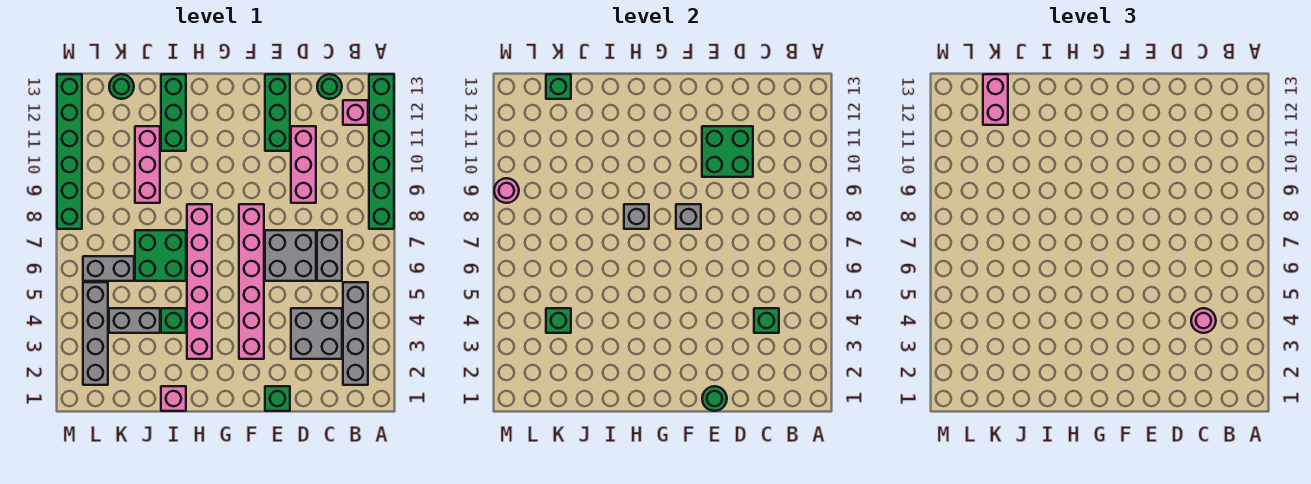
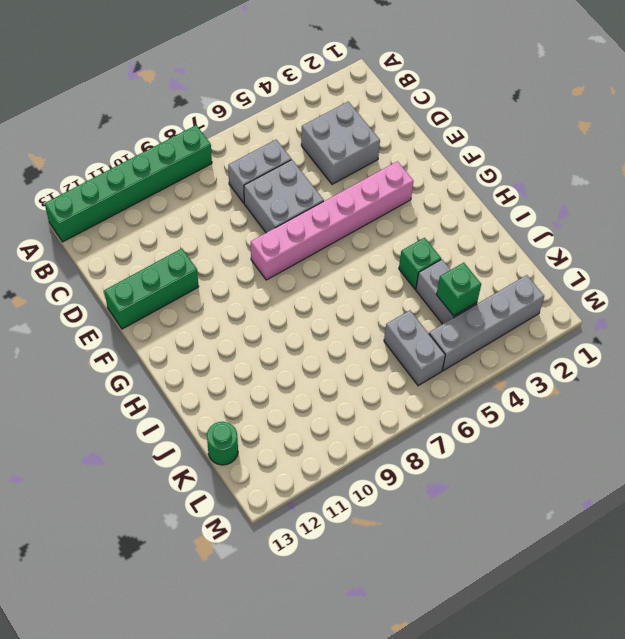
none -> grey 1x4 brick [343,282,368,385]
none -> pink 1x1 brick [343,100,368,125]
none -> green 1x1 round brick [317,74,342,99]
none -> pink 1x3 brick [291,126,316,203]

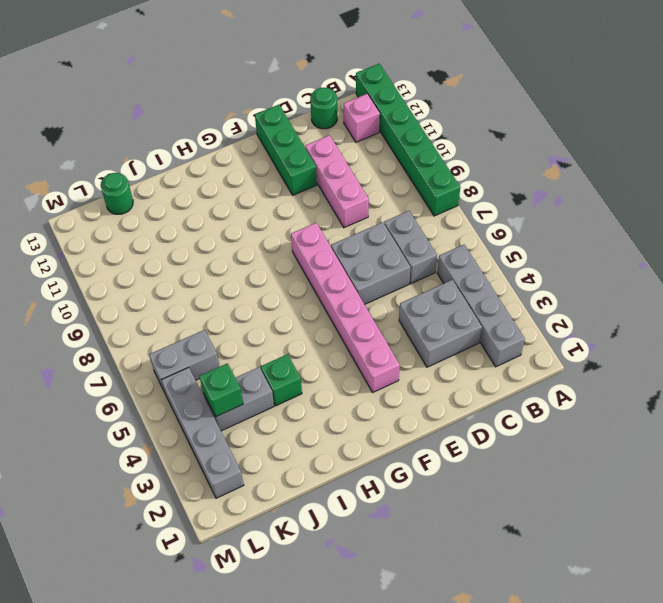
none -> green 1x1 brick [265,386,290,411]
none -> pink 1x6 brick [187,204,212,359]
none -> pink 1x1 brick [161,386,186,411]
none -> green 2x2 brick [135,230,186,281]

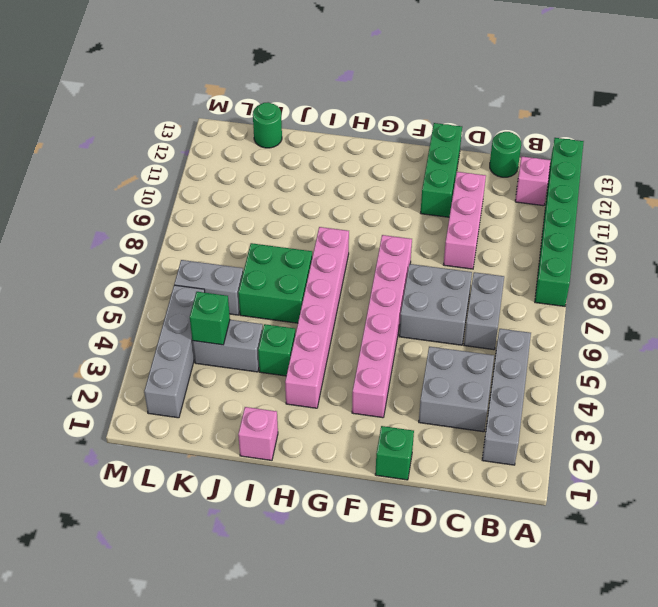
none -> green 1x3 brick [161,74,186,151]
none -> pink 1x3 brick [135,126,160,203]
none -> green 1x6 brick [57,74,82,229]
none -> green 1x1 brick [754,308,779,333]

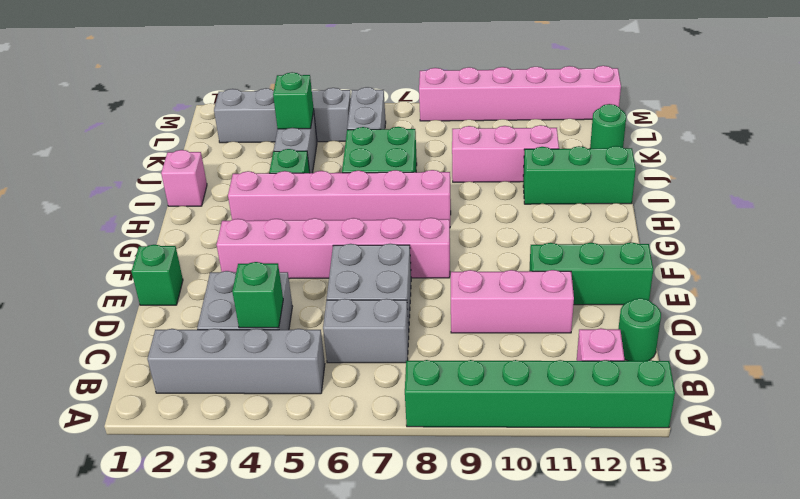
pink 1x6 brick [419,66,621,121] -> green 1x6 brick [57,74,82,229]
none -> green 2x2 brick [702,126,753,177]
none -> green 1x1 round brick [702,386,727,411]
none -> grey 1x1 brick [676,204,701,229]
none -> grey 1x1 brick [624,204,649,229]

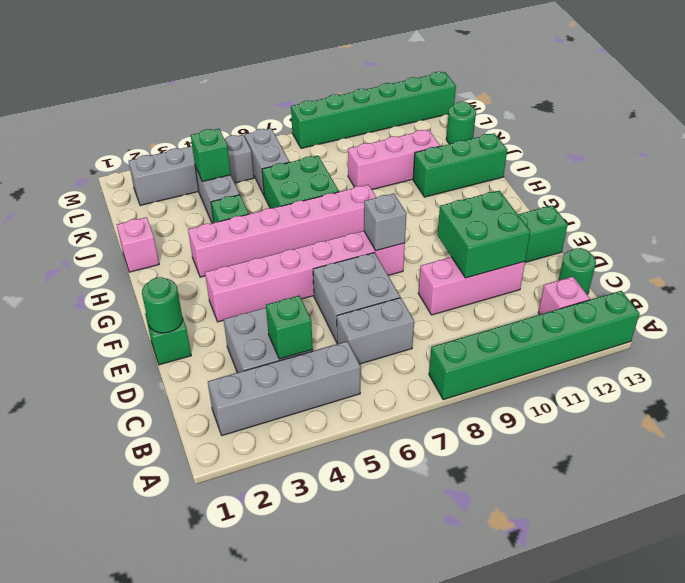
none -> grey 1x1 brick [624,204,649,229]
none -> green 1x1 brick [546,74,571,99]
none -> pink 1x1 round brick [494,178,519,203]
none -> pink 1x1 round brick [1191,308,1216,333]

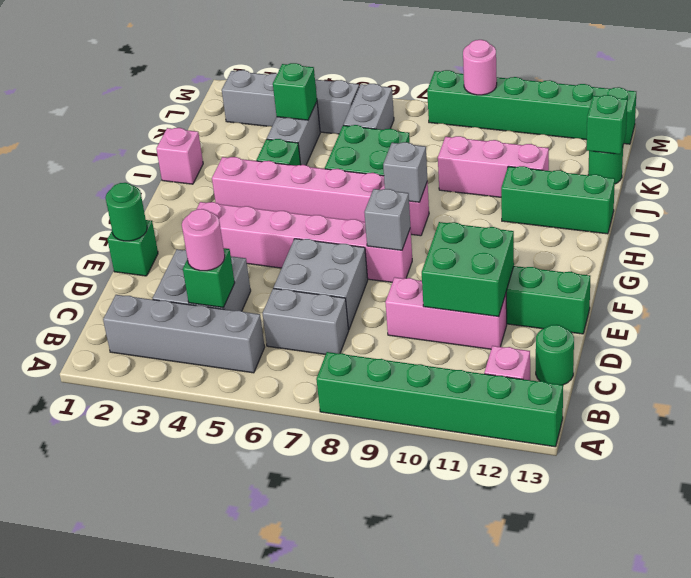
none -> pink 1x2 brick [983,74,1008,125]

